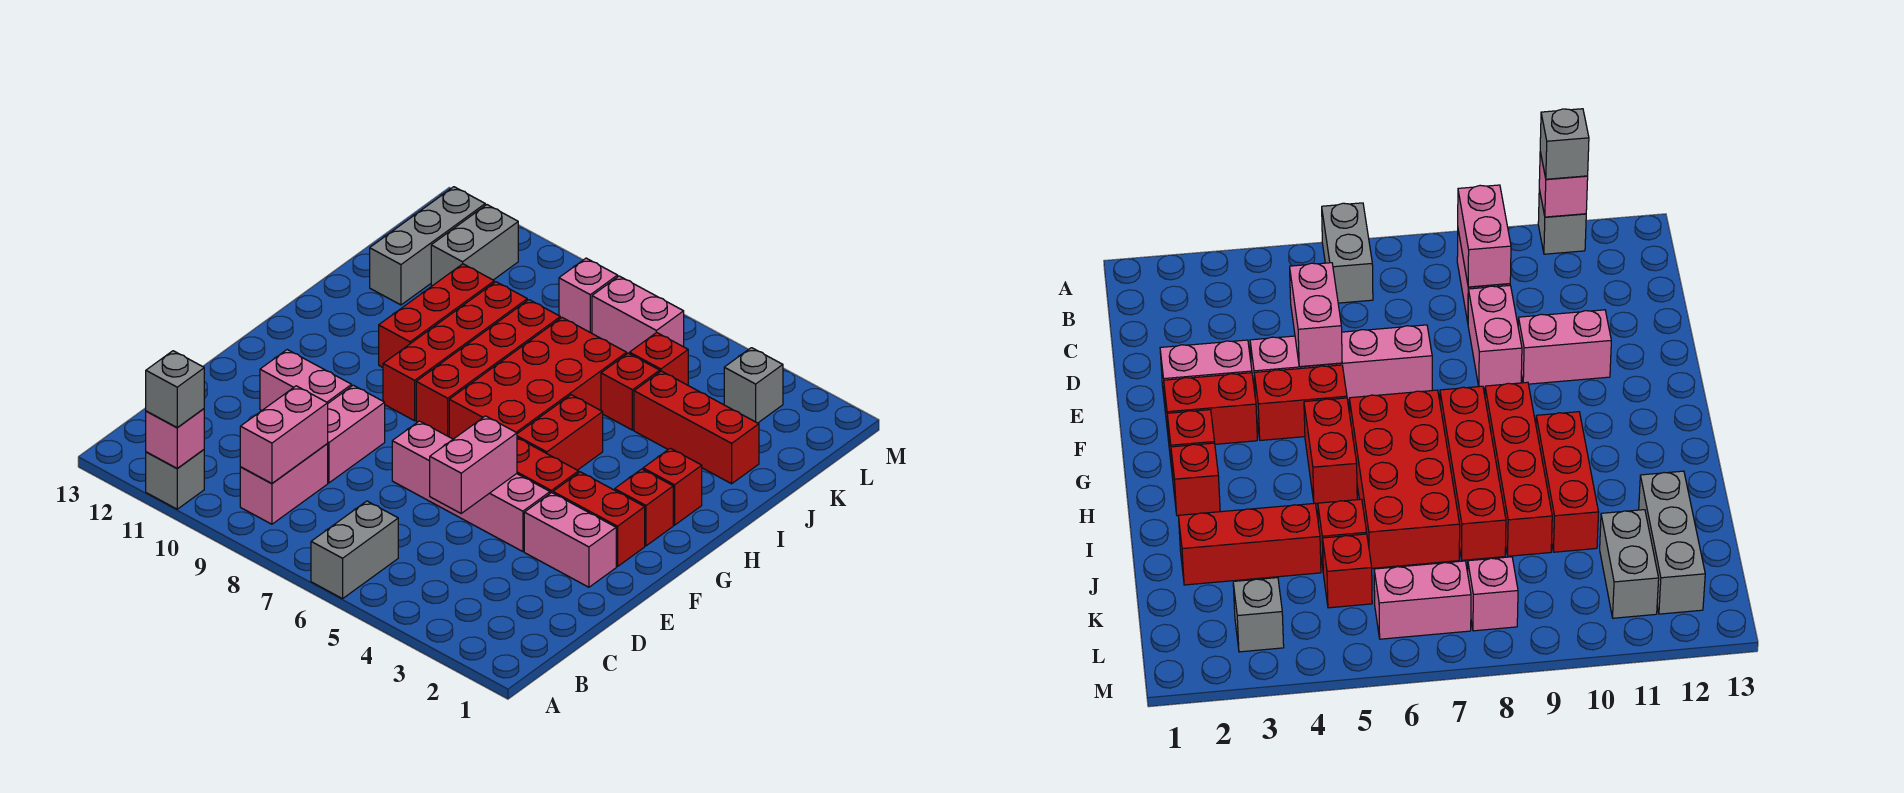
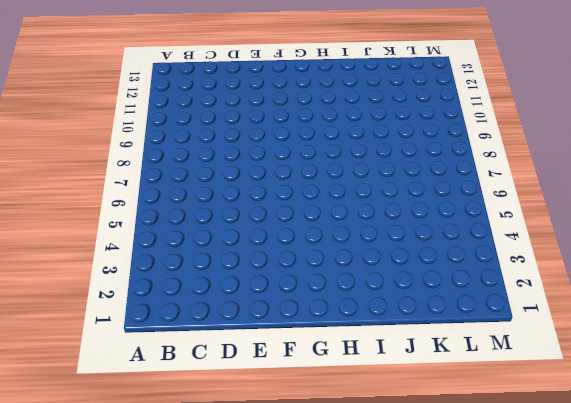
none -> grey 1x2 brick [311,501,398,599]
none -> grey 1x1 brick [146,450,204,509]
none -> pink 1x2 brick [240,444,328,524]

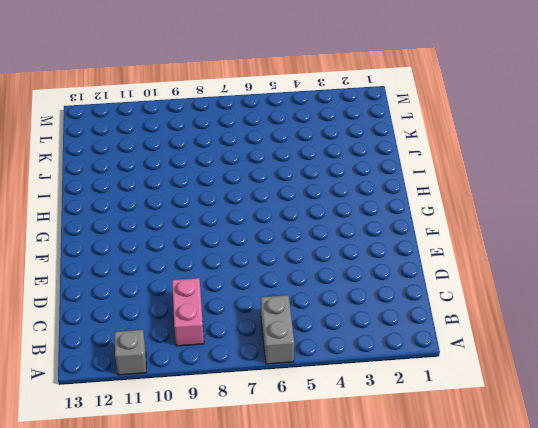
none -> pink 1x2 brick [327,385,385,483]
none -> pink 1x2 brick [524,493,616,587]
none -> pink 1x4 brick [392,421,550,552]

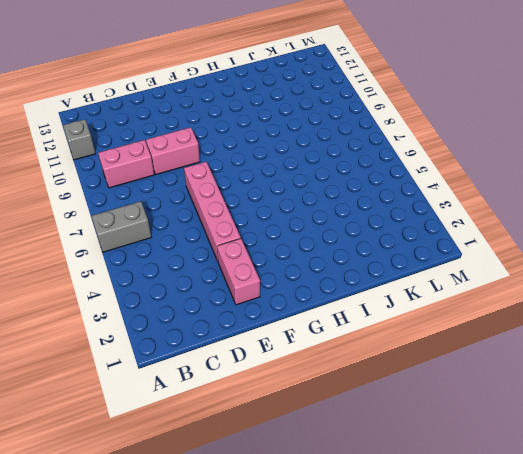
none -> pink 1x2 brick [260,350,352,410]
none -> red 1x2 brick [553,472,645,567]
none -> red 1x2 brick [517,438,579,493]

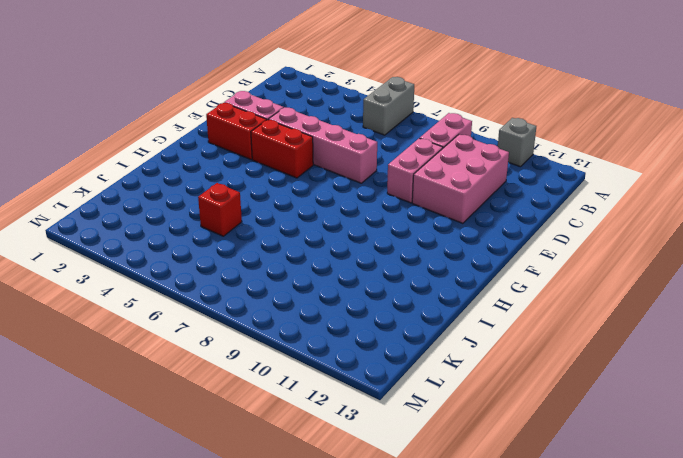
pink 2x3 brick [412,134,509,223] -> pink 1x2 brick [260,350,352,410]
none -> red 1x1 brick [615,469,673,546]
none -> red 1x2 brick [517,395,603,470]
none -> red 2x4 brick [449,318,627,439]

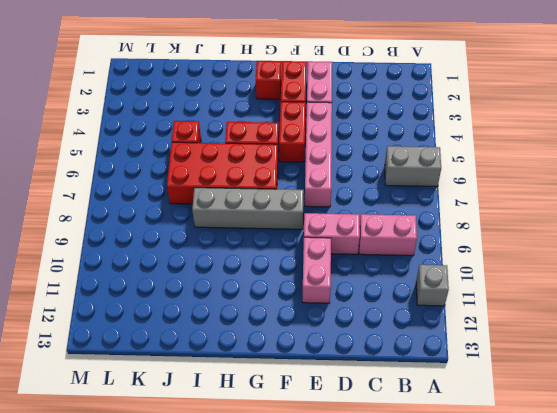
grey 1x4 brick [192,188,304,229] -> red 1x4 brick [416,300,560,437]
none -> red 1x4 brick [383,282,527,421]
none -> red 1x1 brick [643,448,702,525]
none -> red 1x3 brick [379,264,494,367]

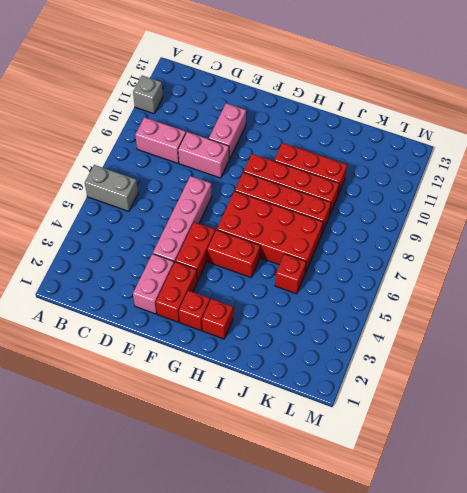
none -> red 1x3 brick [634,371,759,484]
none -> grey 1x3 brick [370,187,485,305]
none -> red 1x1 brick [630,332,688,385]

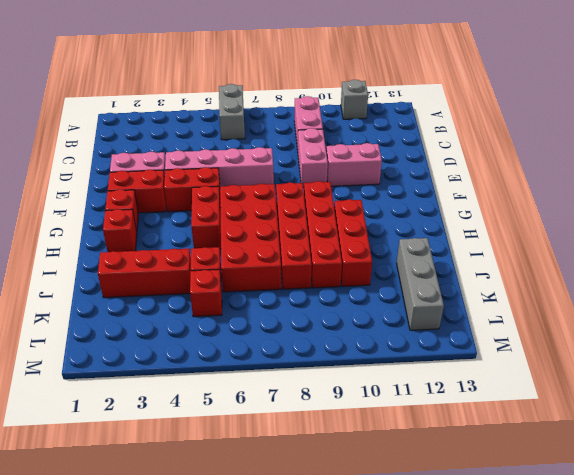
none -> grey 1x2 brick [431,205,518,286]
none -> grey 1x1 brick [724,348,783,423]
none -> pink 1x2 brick [592,276,684,354]

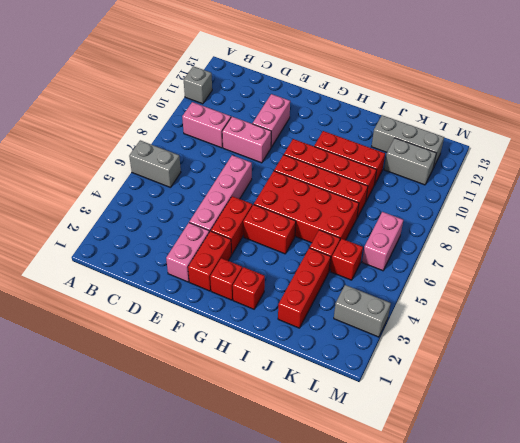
grey 1x2 brick [334,285,391,337] -> grey 1x1 brick [724,348,783,423]
none -> pink 1x1 brick [559,258,618,333]
none -> pink 1x1 brick [146,409,204,468]
none -> pink 1x2 brick [240,386,328,484]

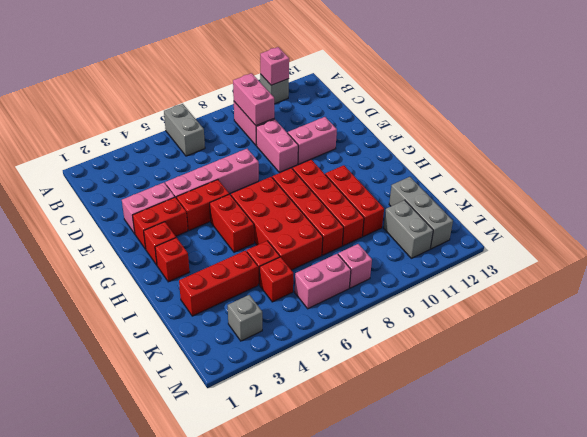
none -> pink 1x2 brick [430,416,517,513]
none -> grey 1x1 brick [146,351,204,428]

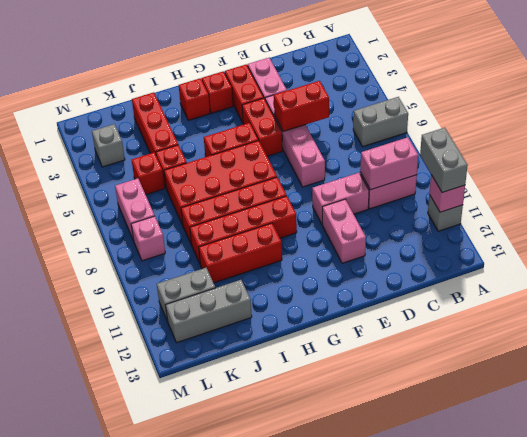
grey 1x2 brick [420,128,468,193] -> grey 1x1 brick [146,351,204,428]
red 1x2 brick [274,81,329,131] -> pink 1x2 brick [430,416,517,513]

